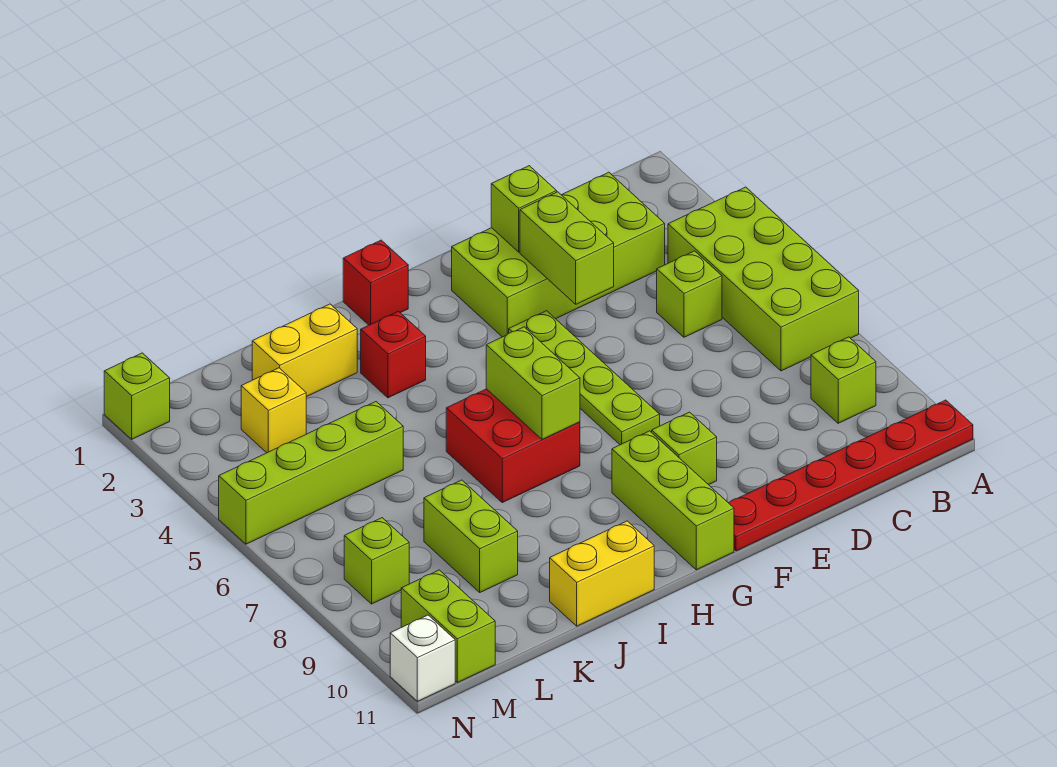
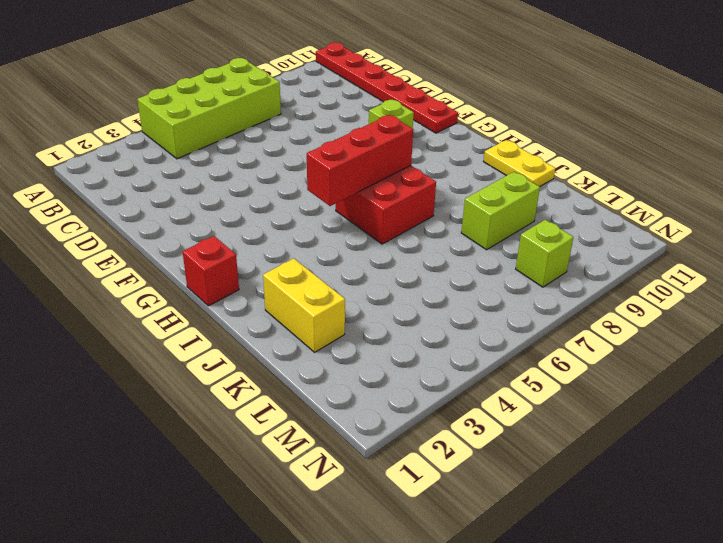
red 1x3 brick [307,115,413,206] -> lime 1x2 brick [486,327,580,439]
yellow 1x2 plate [484,140,555,187] -> yellow 1x2 brick [550,521,654,626]
none -> lime 1x1 brick [811,337,876,423]
none -> lime 2x4 brick [452,172,665,337]
none -> lime 1x1 brick [657,251,722,337]

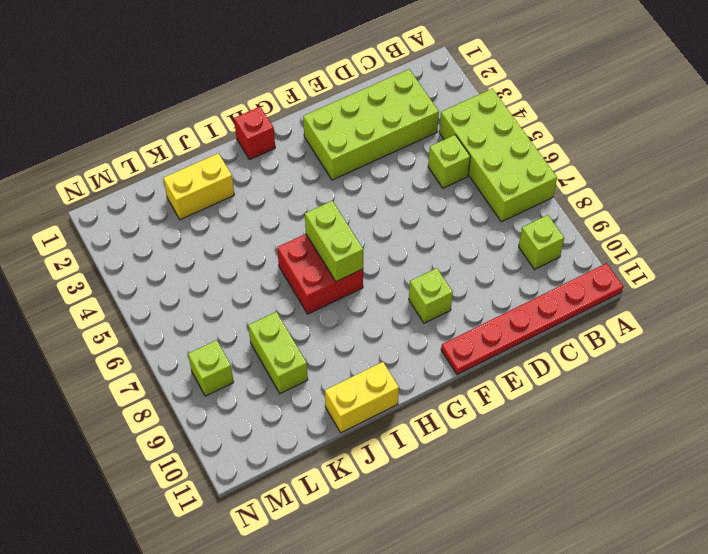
none -> lime 1x4 plate [509,311,660,445]
none -> lime 1x3 brick [612,431,734,570]
none -> red 1x1 brick [361,311,426,398]

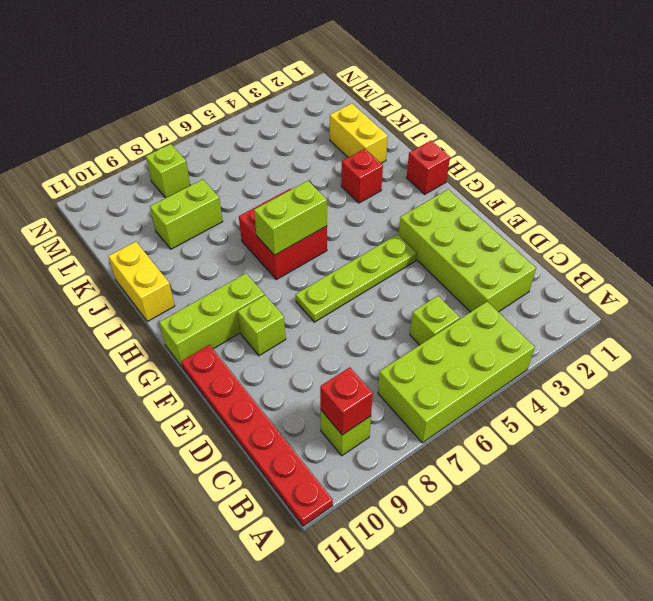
red 1x1 brick [320,367,373,435] -> none
none -> lime 1x4 brick [219,402,403,544]
none -> yellow 1x1 brick [241,368,306,453]
none -> lime 1x2 brick [401,570,495,683]

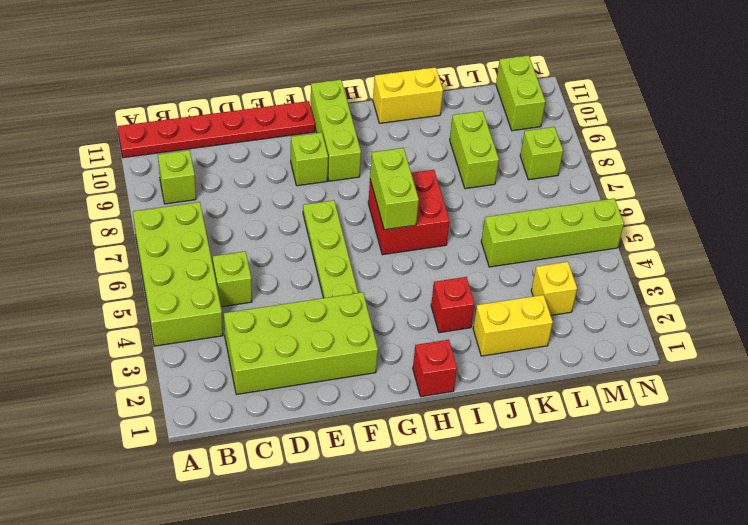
none -> lime 1x1 brick [104,353,170,439]
none -> white 1x1 brick [390,615,455,701]
none -> lime 1x1 brick [491,166,557,252]

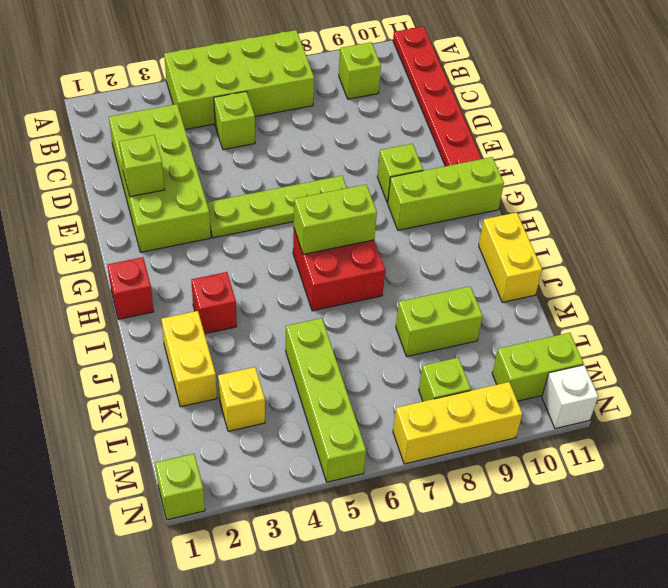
yellow 1x3 brick [393,382,522,464] -> none
none -> lime 1x2 brick [520,192,614,304]

